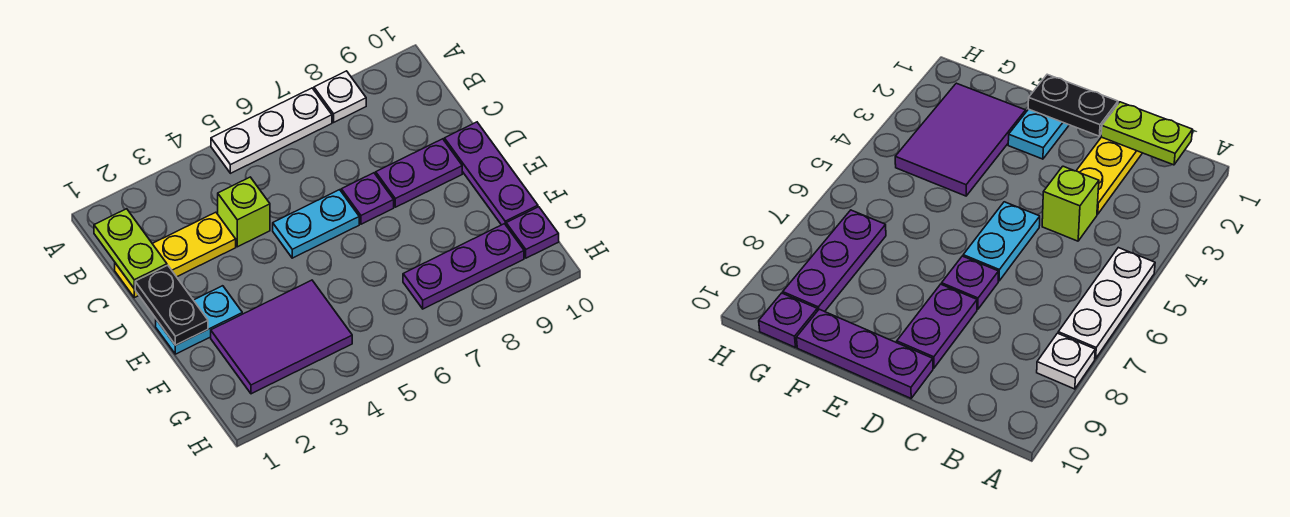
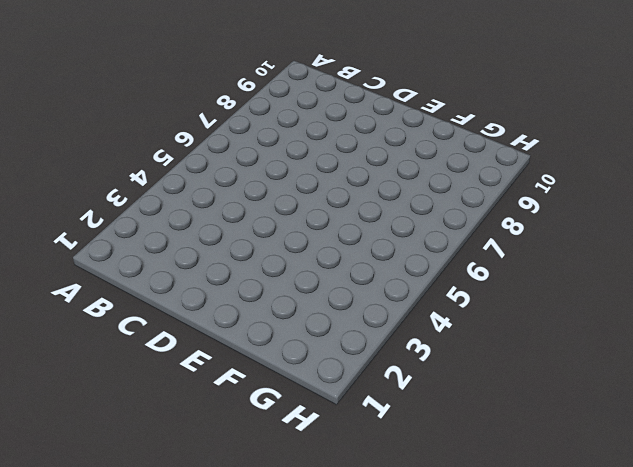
none -> white 1x3 plate [211,88,332,173]
none -> white 1x1 plate [314,71,366,122]
none -> yellow 1x3 plate [115,212,236,298]

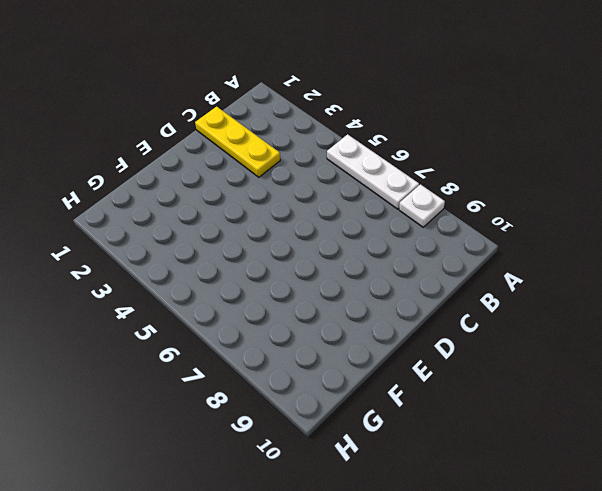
none -> lime 1x1 brick [218,177,270,247]
none -> cyan 1x2 plate [273,190,359,258]
none -> purple 1x1 plate [341,173,394,224]

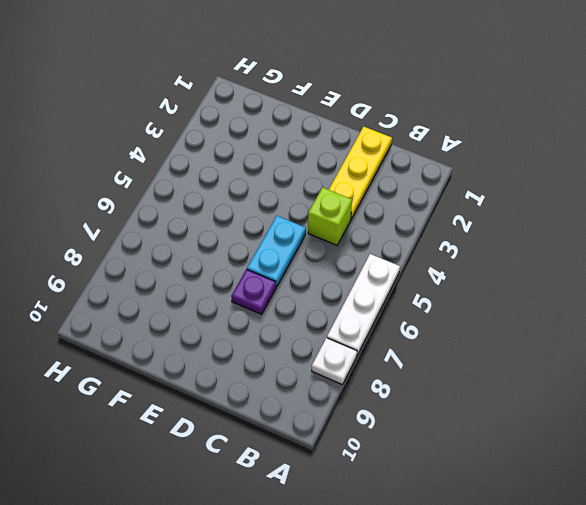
none -> purple 1x2 plate [376,139,462,207]
none -> purple 1x3 plate [444,122,538,225]
none -> cyan 1x2 plate [156,286,242,354]

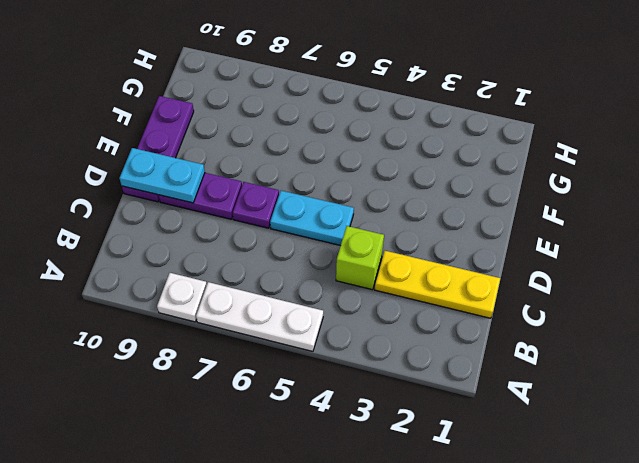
cyan 1x2 plate [119,148,205,203] -> cyan 1x2 plate moved to [156,286,242,354]
none -> purple 2x3 tile [211,280,352,394]
none -> purple 1x3 plate [403,224,524,309]
none -> purple 1x1 plate [506,207,559,258]

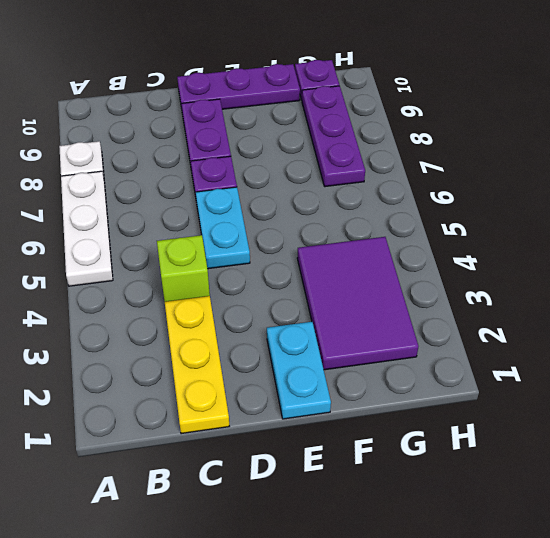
none -> lime 1x2 plate [94,209,167,289]
none -> black 1x2 plate [135,265,208,345]

